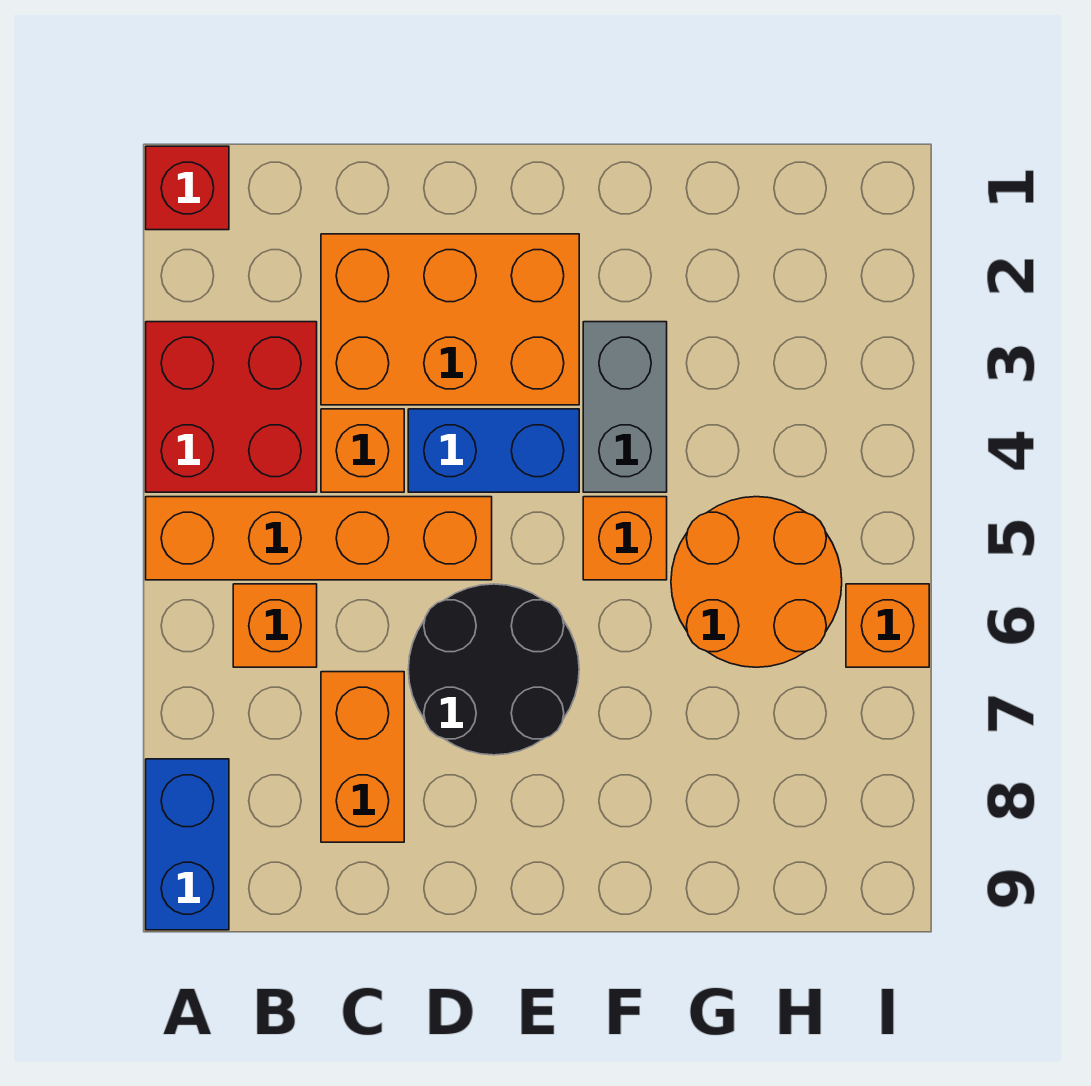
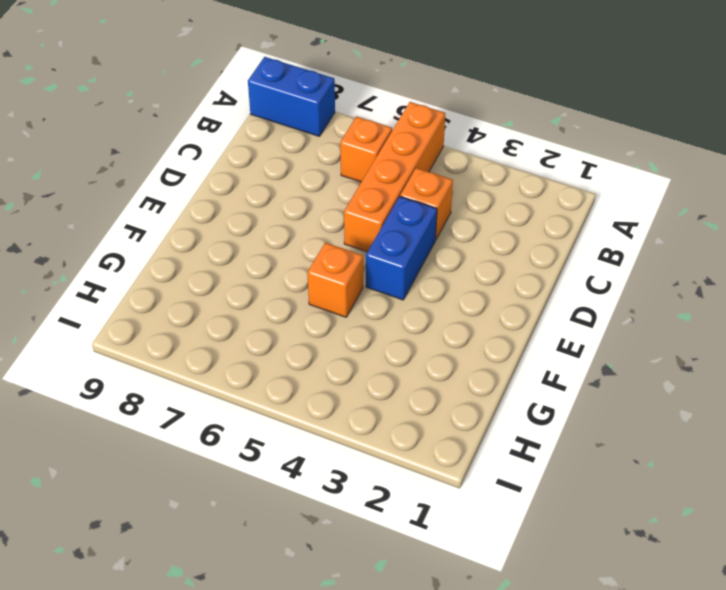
none -> red 1x1 brick [146,146,229,230]
none -> red 2x2 brick [146,322,317,492]
none -> orange 2x3 brick [321,234,579,405]

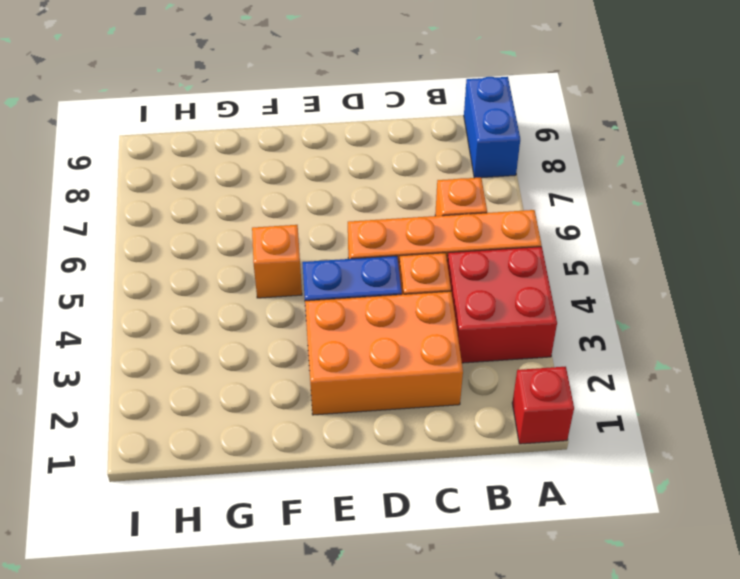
none -> orange 1x2 brick [321,672,404,842]
none -> black 2x2 round brick [408,584,579,755]
none -> grey 1x2 brick [583,322,667,492]

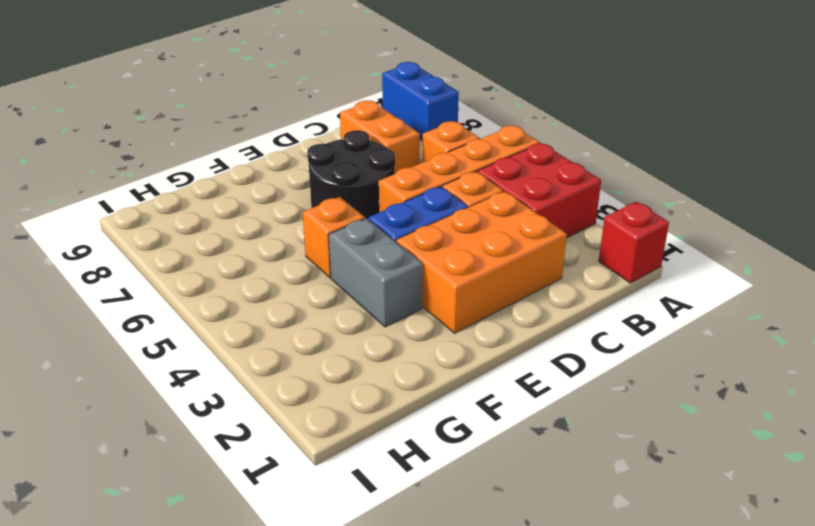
none -> orange 2x2 round brick [671,497,842,667]
none -> orange 1x1 brick [846,584,929,667]

